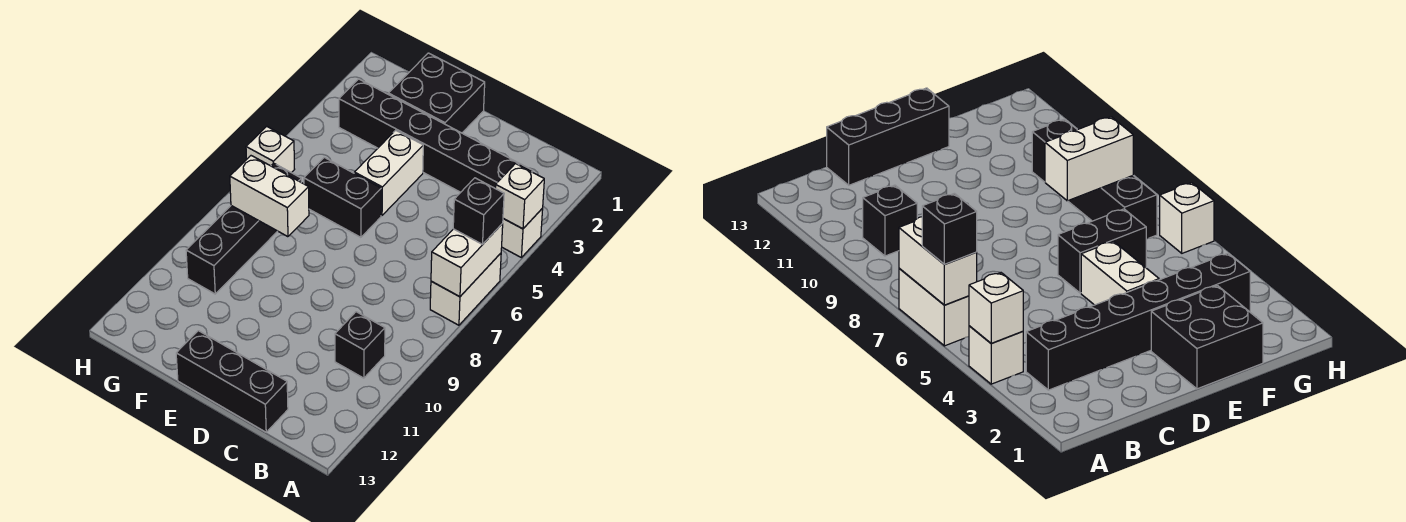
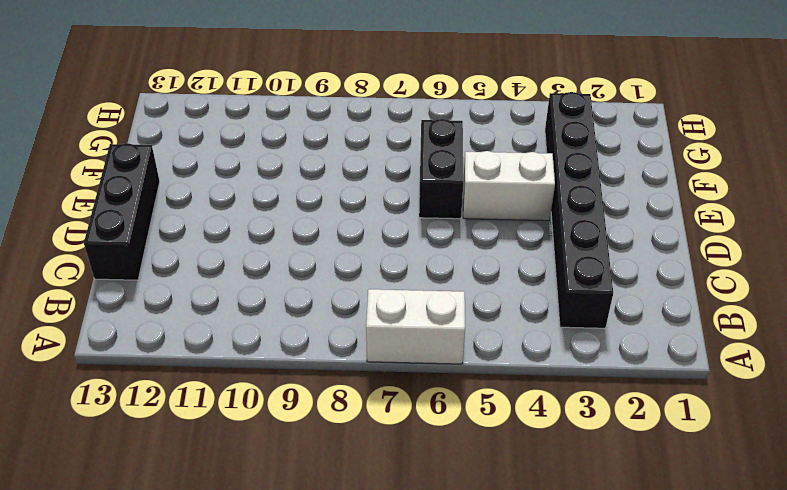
none -> white 1x1 brick [502,208,543,257]
none -> black 1x1 brick [335,312,385,378]
none -> black 2x2 brick [388,53,485,133]

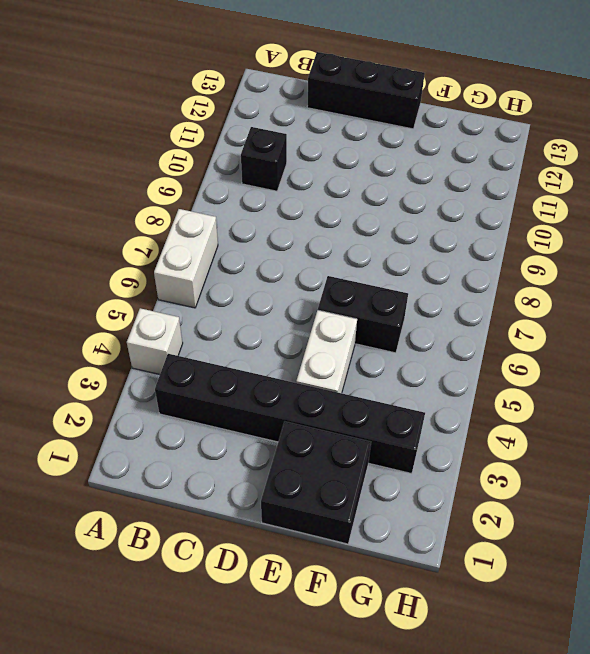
none -> black 1x4 brick [186,163,301,294]
none -> white 1x1 brick [246,126,295,173]
none -> white 1x1 brick [495,164,544,229]

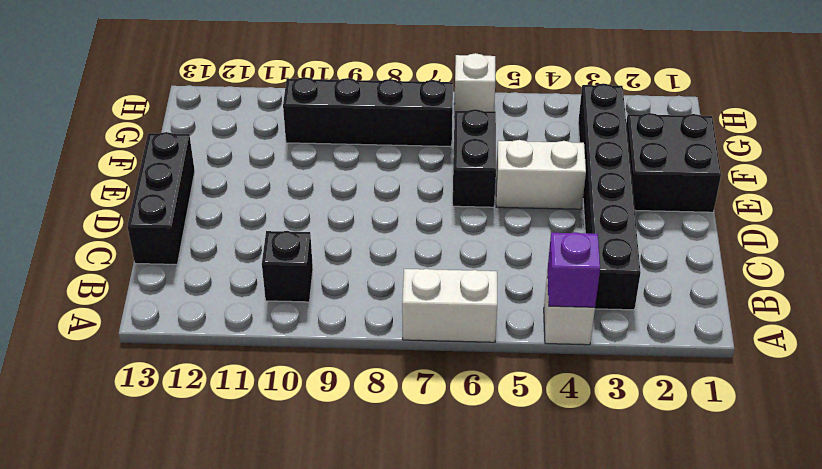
purple 1x1 brick [547,232,600,307] -> white 1x1 brick [495,164,544,229]
none -> white 1x2 brick [431,224,503,297]
none -> white 1x2 brick [230,156,309,237]
none -> black 1x1 brick [453,178,504,244]

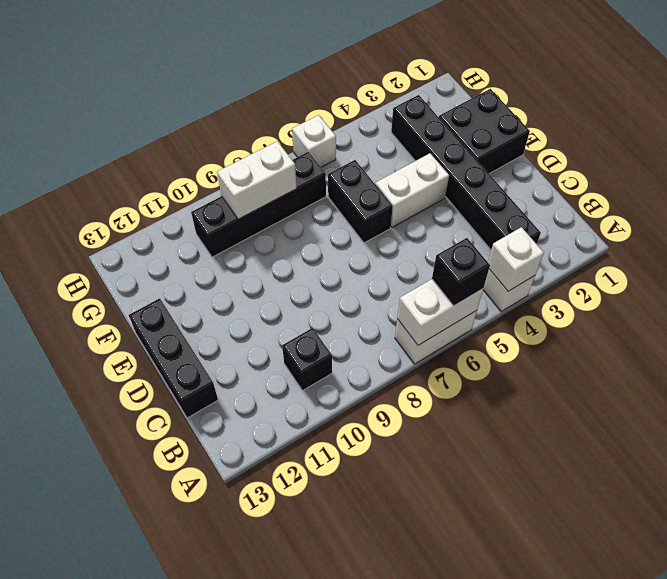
white 1x2 brick [217,141,297,219] -> white 1x2 brick turned to [230,156,309,237]

